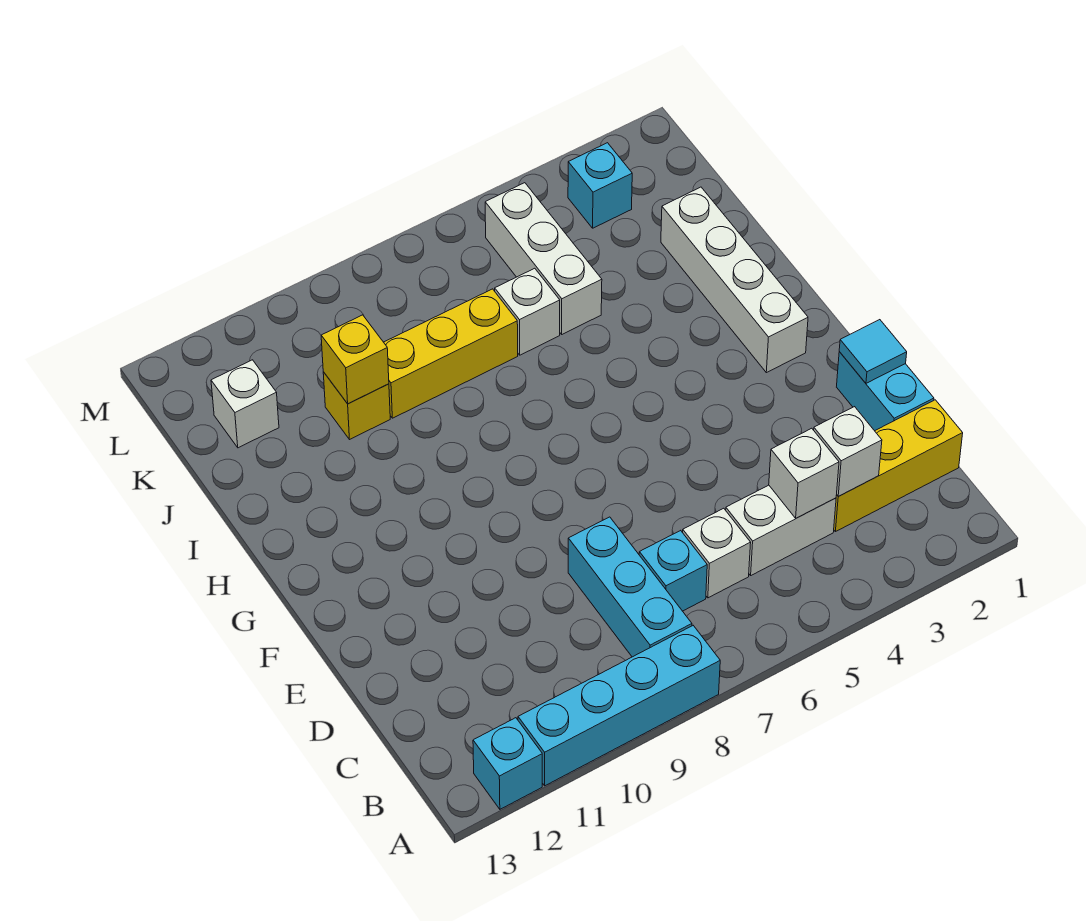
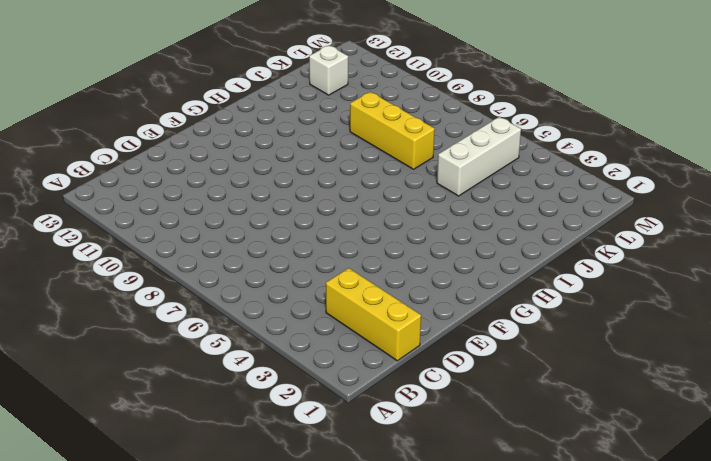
none -> cyan 1x4 brick [518,626,720,786]
none -> cyan 1x1 brick [473,718,542,809]
none -> cyan 1x3 brick [568,517,692,657]

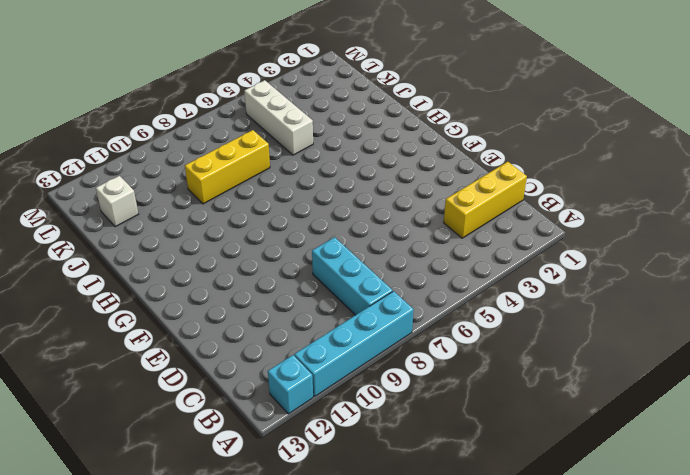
none -> white 1x2 brick [726,485,836,575]
none -> white 1x1 brick [683,508,751,598]
none -> cyan 1x1 brick [639,530,707,611]

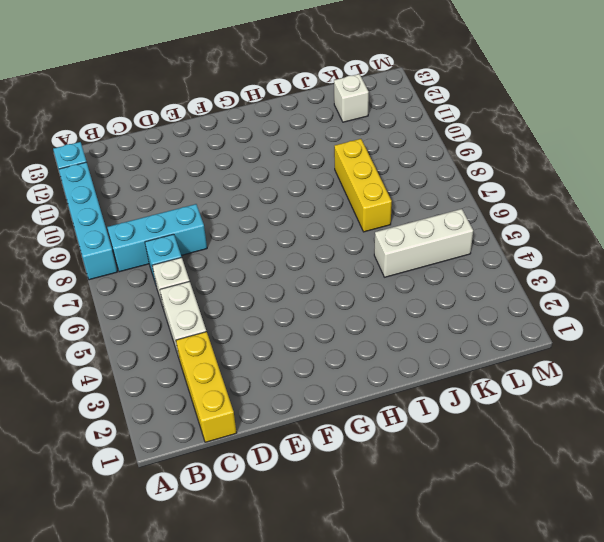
none -> cyan 1x2 brick [837,352,934,431]
none -> white 1x4 brick [661,187,808,373]
none -> white 1x1 brick [495,268,560,355]

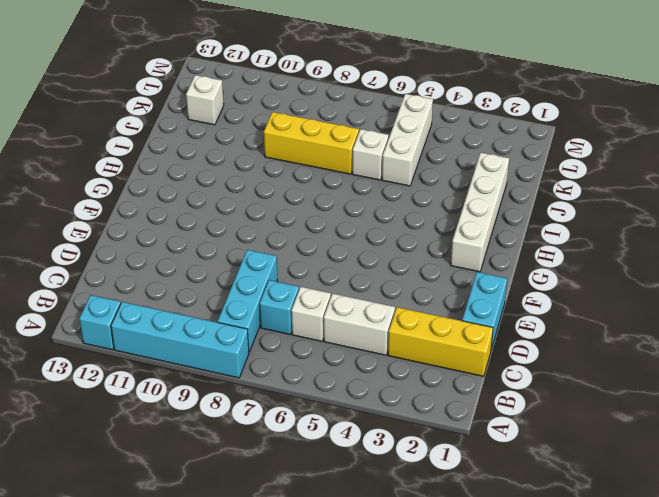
none -> yellow 1x1 brick [323,372,390,439]
none -> cyan 1x1 brick [568,143,632,228]
none -> white 1x1 brick [814,407,882,496]

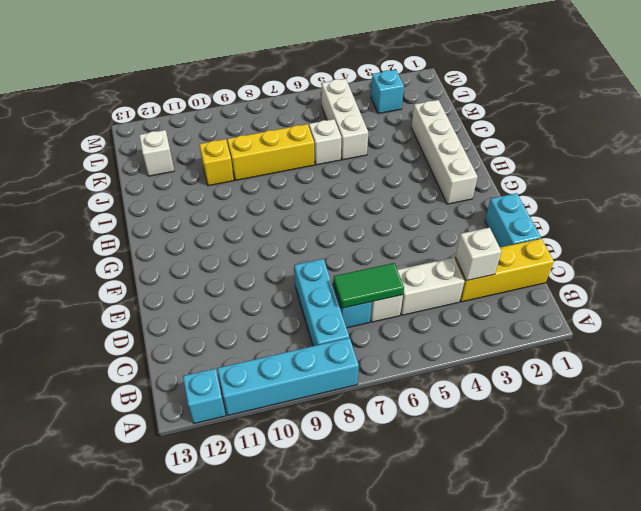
green 1x2 tile [333,263,404,308] -> none
none -> white 1x1 brick [769,428,839,518]
none -> cyan 1x1 tile [839,320,907,383]
none -> yellow 1x1 brick [321,315,389,404]

